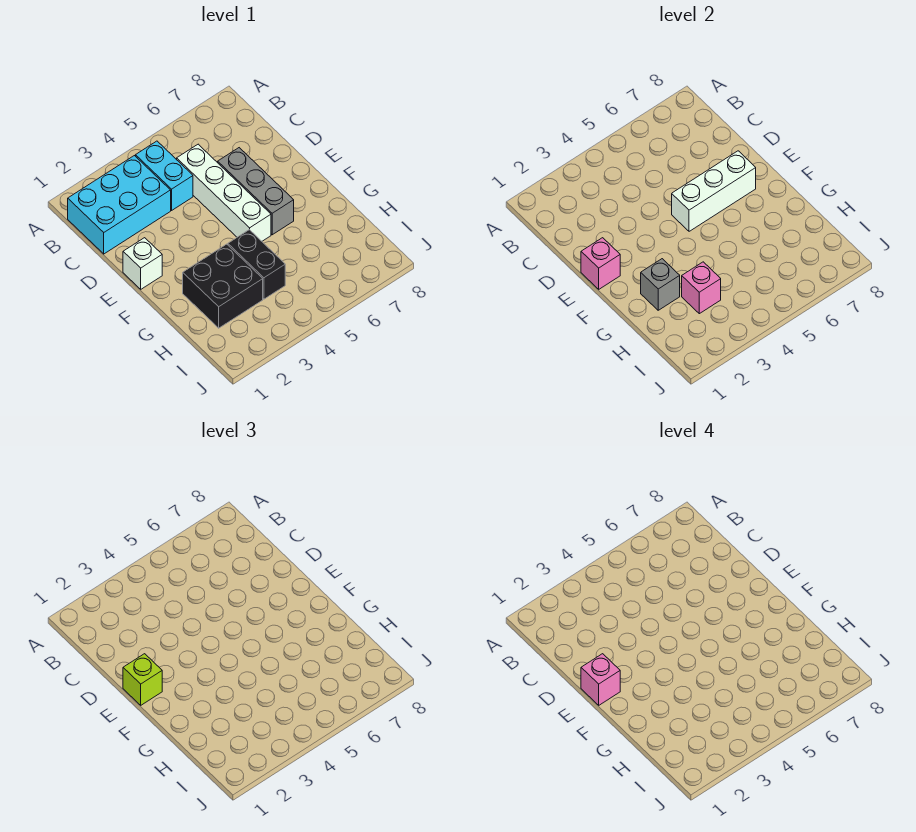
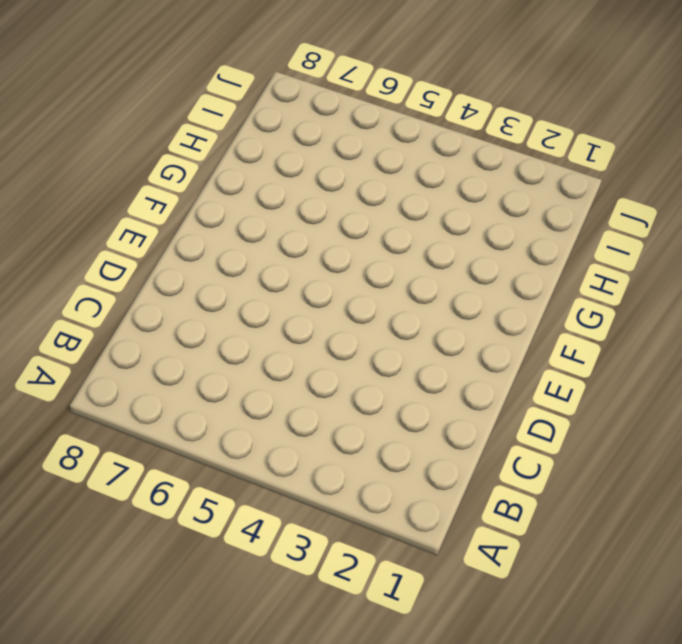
none -> cyan 2x3 brick [68,156,171,254]
none -> cyan 1x2 brick [136,141,193,210]
none -> white 1x4 brick [177,144,271,241]

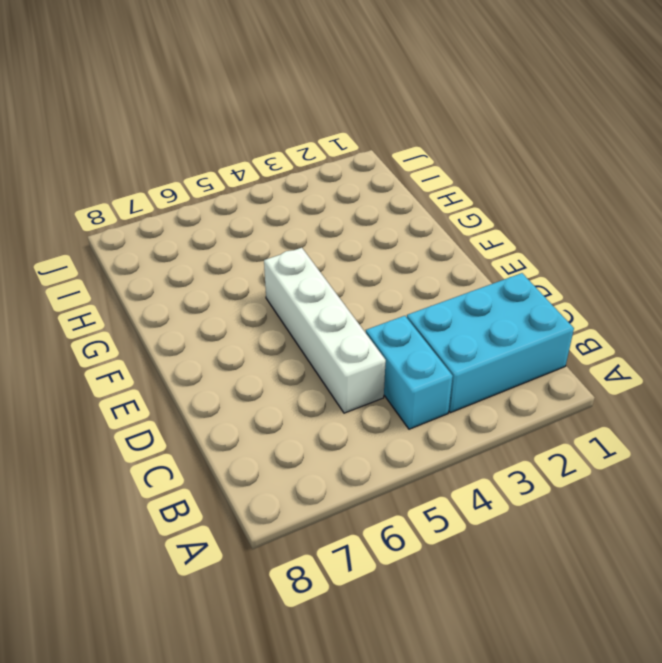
none -> grey 1x3 brick [218,148,294,235]
none -> white 1x1 brick [123,238,162,289]
none -> black 2x2 brick [183,244,263,328]

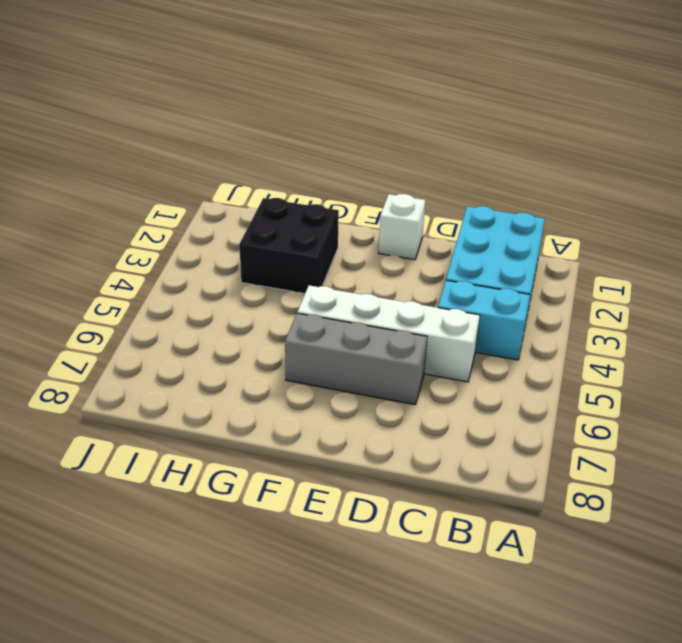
none -> black 1x2 brick [228,230,285,299]
none -> pink 1x1 brick [581,238,620,289]
none -> white 1x3 brick [672,151,756,231]

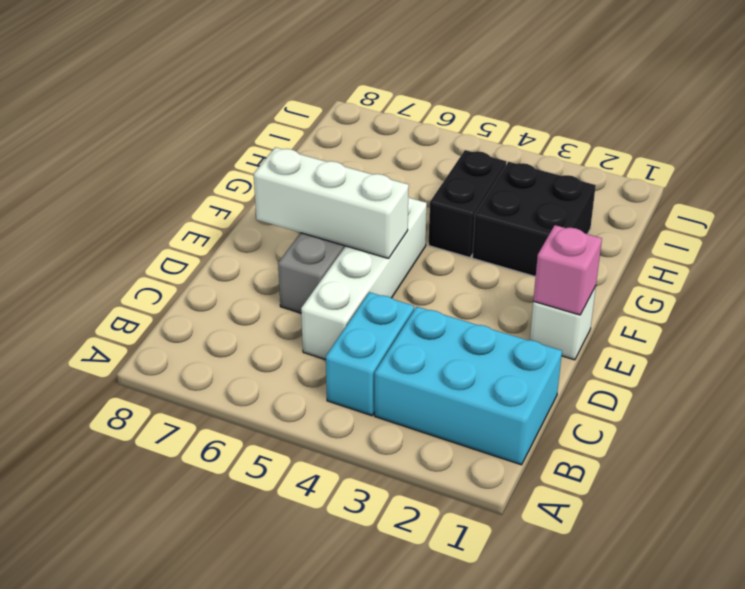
none -> grey 1x1 brick [641,259,680,310]
none -> pink 1x1 brick [682,262,721,314]
none -> lime 1x1 brick [123,654,162,705]

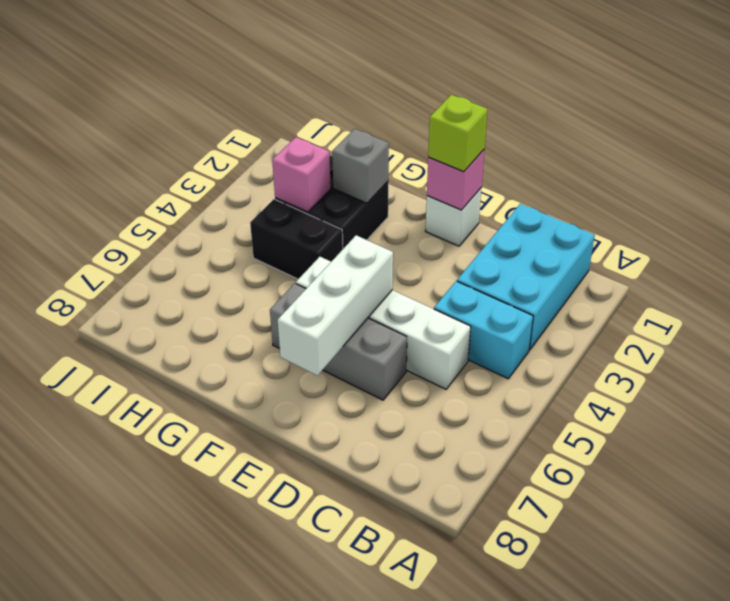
none -> pink 1x1 brick [581,654,620,705]

